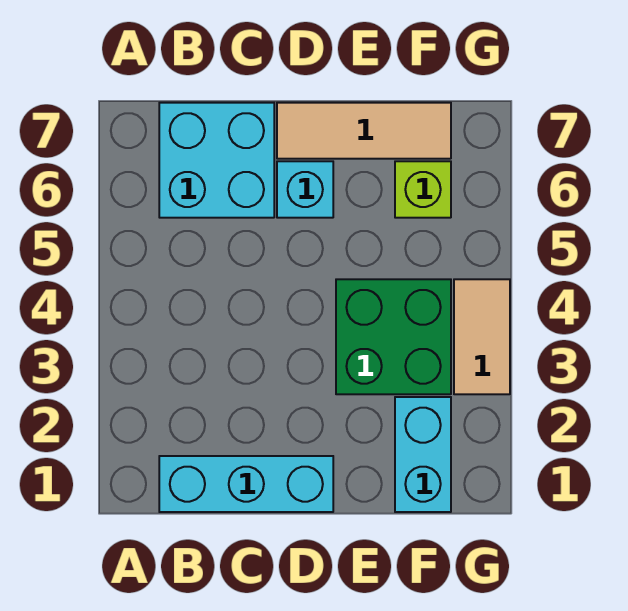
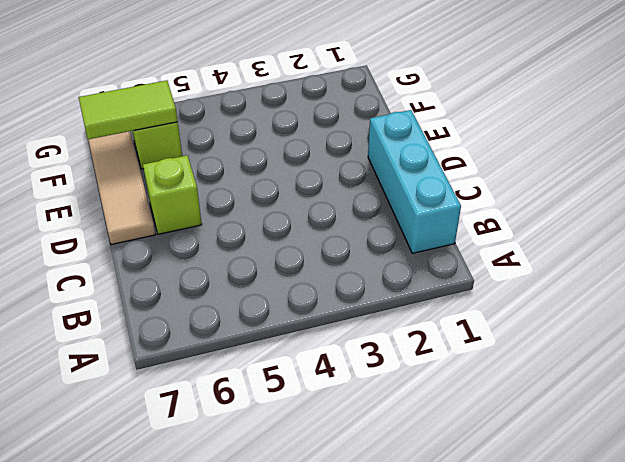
lime 1x1 brick [143,155,202,234] -> cyan 1x1 brick [277,161,333,218]
lime 1x2 tile [79,80,178,139] -> none
none -> cyan 2x2 brick [159,103,274,218]
none -> green 2x2 brick [336,279,451,394]

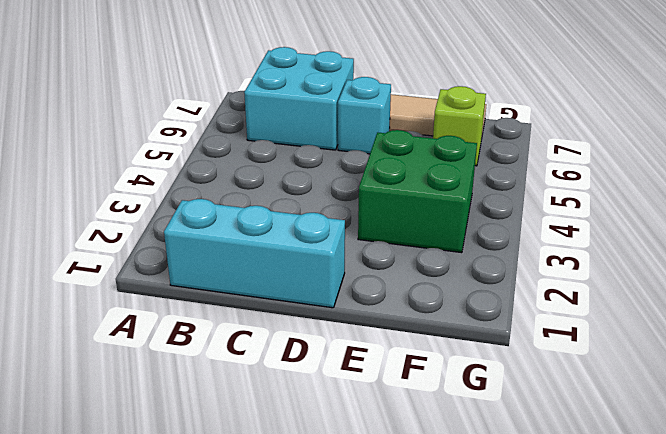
none -> cyan 1x2 brick [395,397,451,512]
none -> tan 1x2 tile [454,279,510,394]

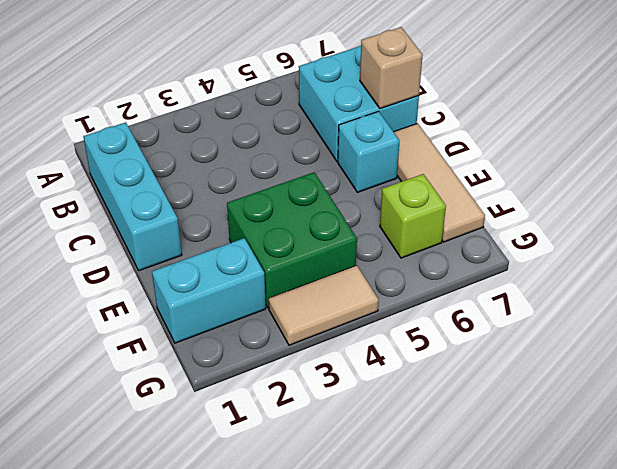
tan 1x1 brick [360,27,423,109] -> none

